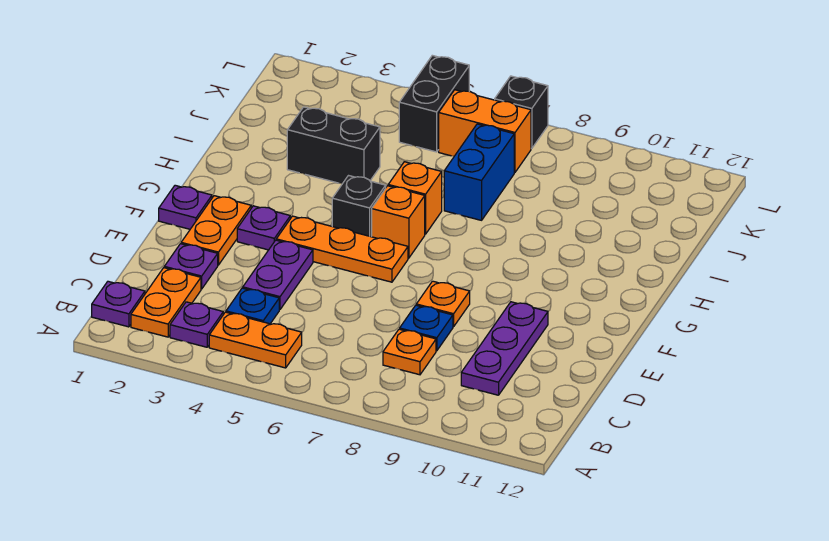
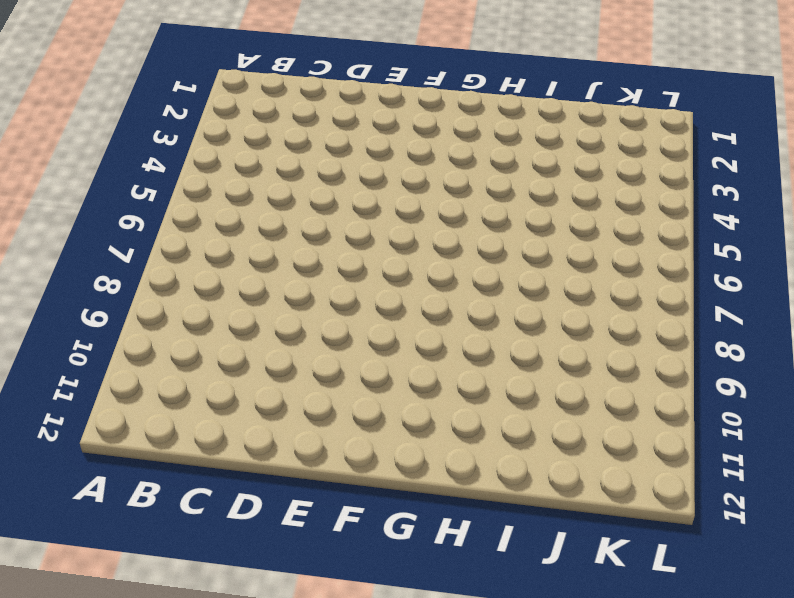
none -> purple 1x1 plate [92,281,145,327]
none -> orange 1x2 plate [131,268,201,337]
none -> purple 1x1 plate [170,302,223,347]

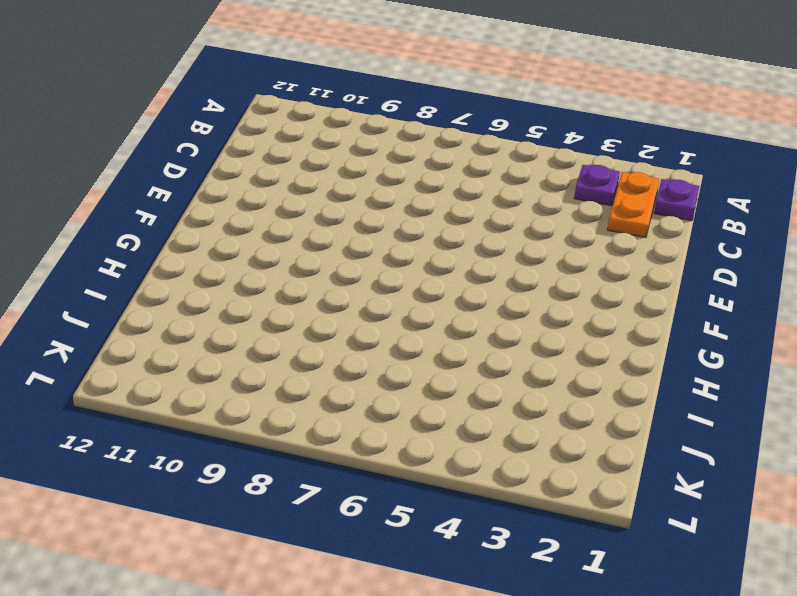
none -> orange 1x2 plate [209,312,302,368]
none -> blue 1x1 plate [226,288,279,324]
none -> orange 1x1 plate [383,329,436,375]

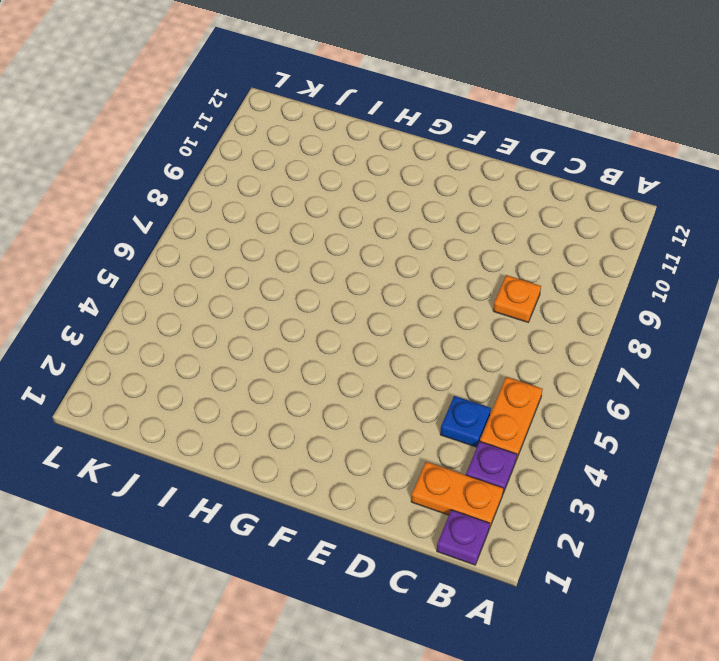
none -> purple 1x3 plate [461,302,548,395]
none -> purple 1x1 plate [164,244,218,289]
none -> purple 1x2 plate [243,240,313,310]

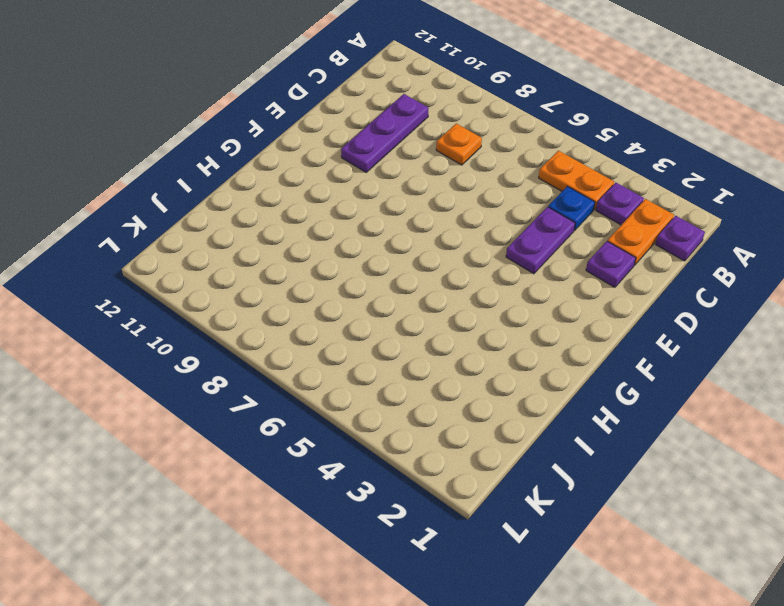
none -> blue 1x1 plate [400,305,453,351]
none -> orange 1x2 plate [181,196,251,265]
none -> orange 1x1 plate [416,281,470,327]

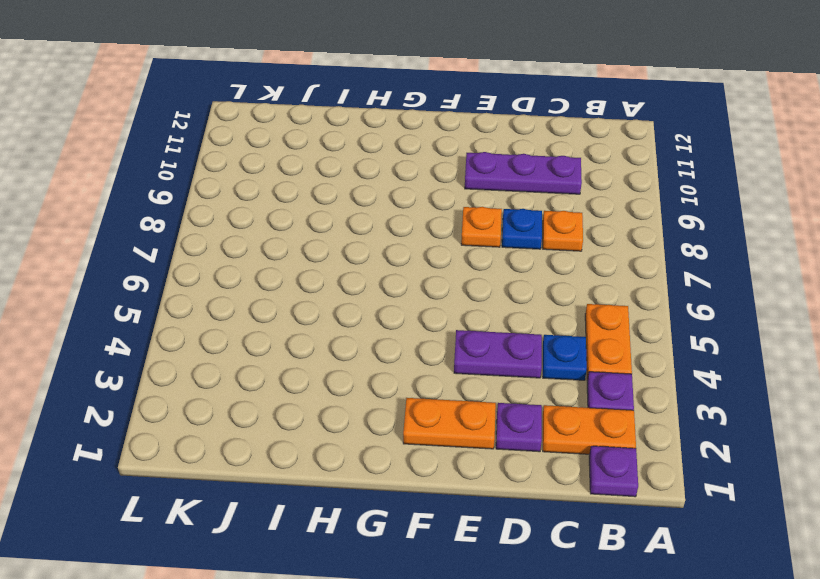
none -> purple 1x1 plate [159,185,212,229]
none -> purple 1x1 plate [237,206,290,250]
none -> orange 1x3 plate [276,216,408,282]

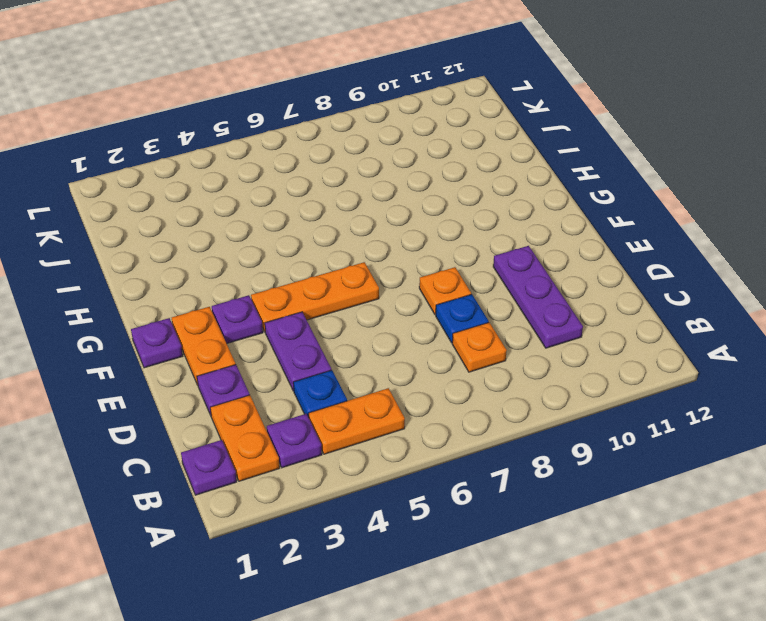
none -> black 1x1 brick [332,176,386,237]
none -> orange 1x1 brick [372,186,425,258]
none -> orange 1x1 brick [388,162,442,234]

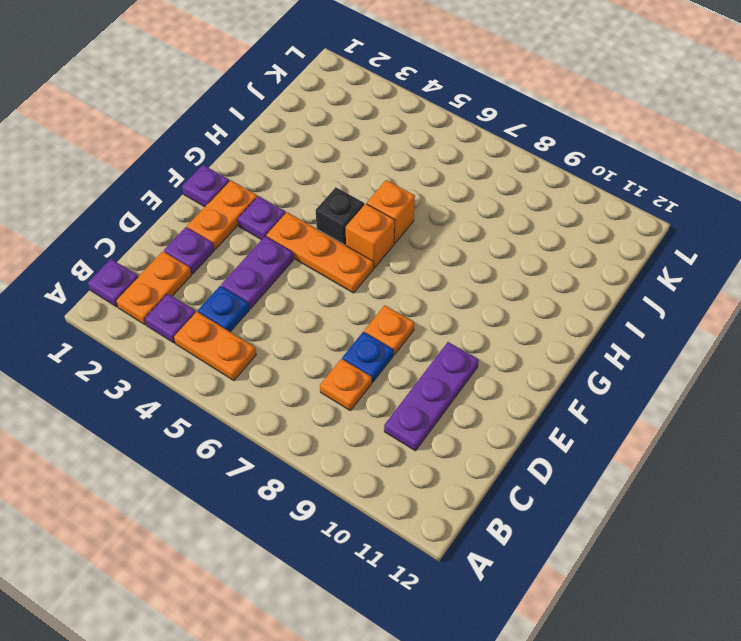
none -> black 1x2 brick [287,107,380,184]
none -> blue 1x2 brick [444,124,514,220]
none -> black 1x2 brick [399,55,469,152]

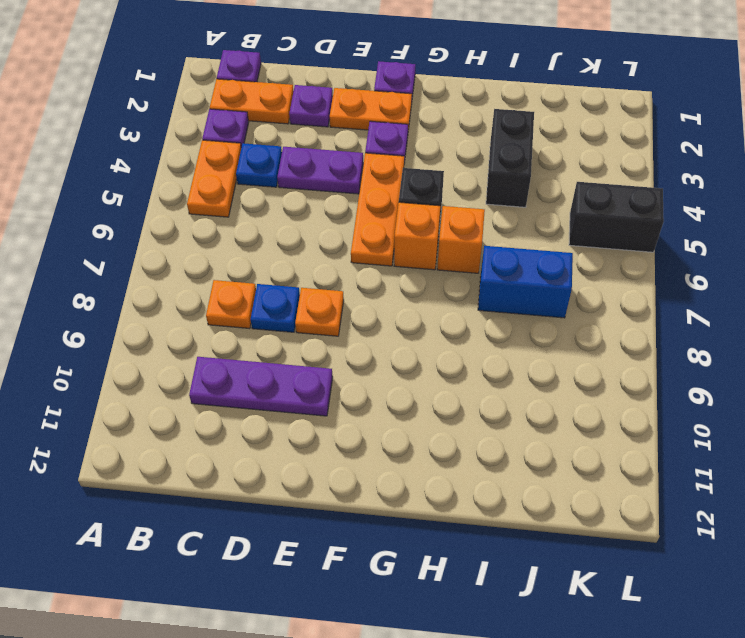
none -> orange 1x2 brick [439,90,531,172]
none -> black 1x1 brick [495,76,548,148]

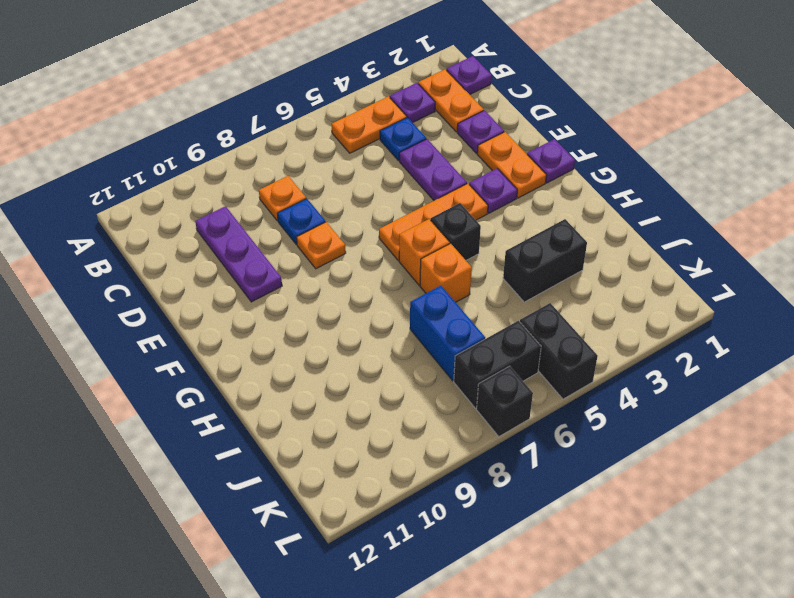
black 1x2 brick [454,321,541,408] -> orange 1x2 brick [439,90,531,172]

